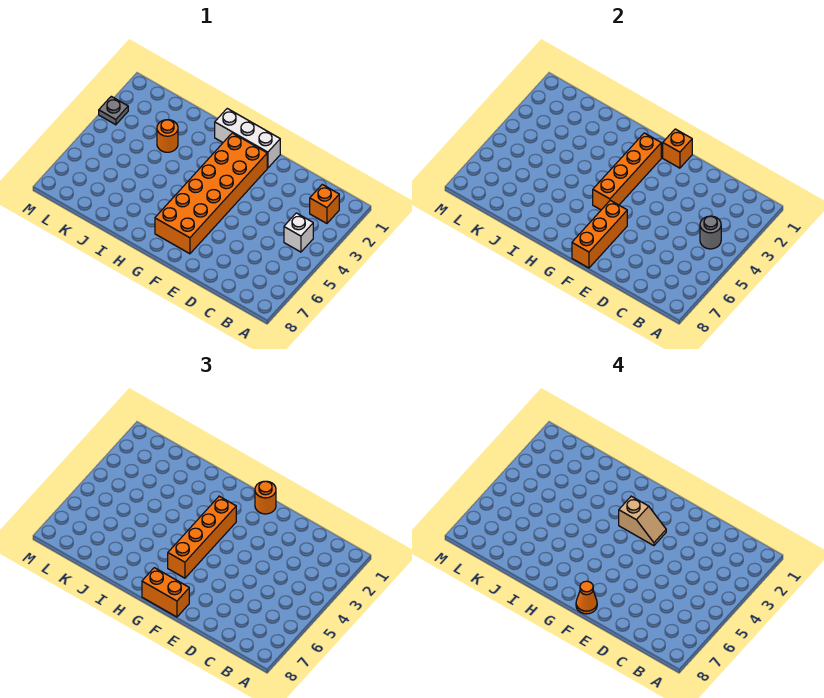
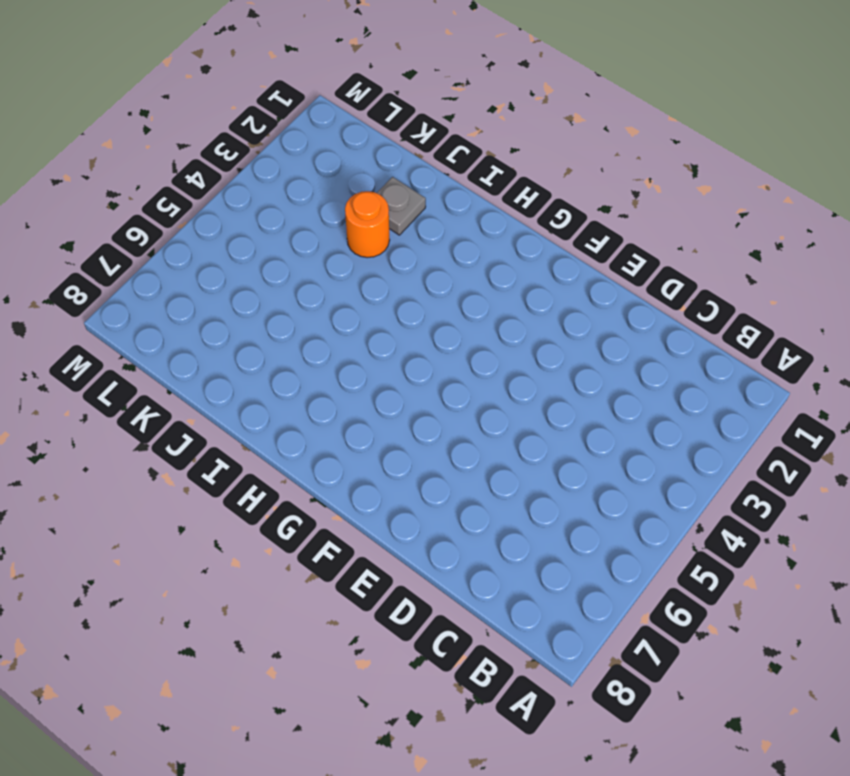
grey 1x1 plate [377,177,426,235] -> grey 1x1 plate moved to [99,96,128,125]
none -> orange 1x1 brick [310,184,339,223]
none -> white 1x1 brick [284,213,313,252]
none -> white 1x3 brick [215,109,280,168]

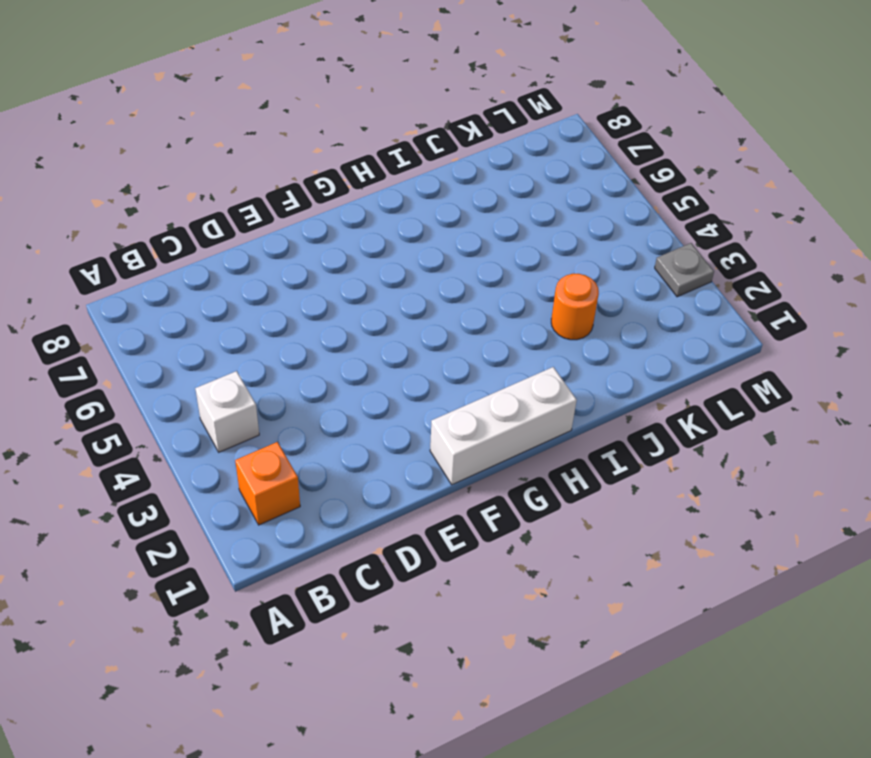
none -> orange 2x6 brick [155,133,267,254]
none -> grey 1x1 round brick [700,216,721,249]
none -> orange 1x1 brick [663,129,692,168]

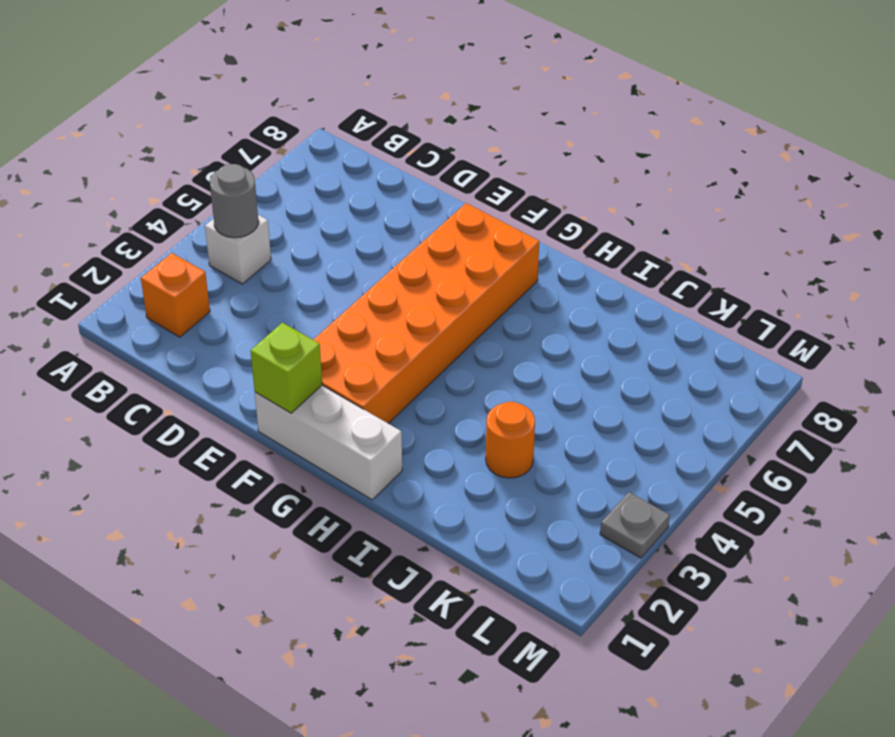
lime 1x1 brick [251,323,322,413] -> orange 1x1 brick [663,129,692,168]
none -> orange 1x3 brick [572,200,627,268]
none -> orange 1x4 brick [593,133,661,210]
none -> orange 1x1 round brick [255,481,276,514]

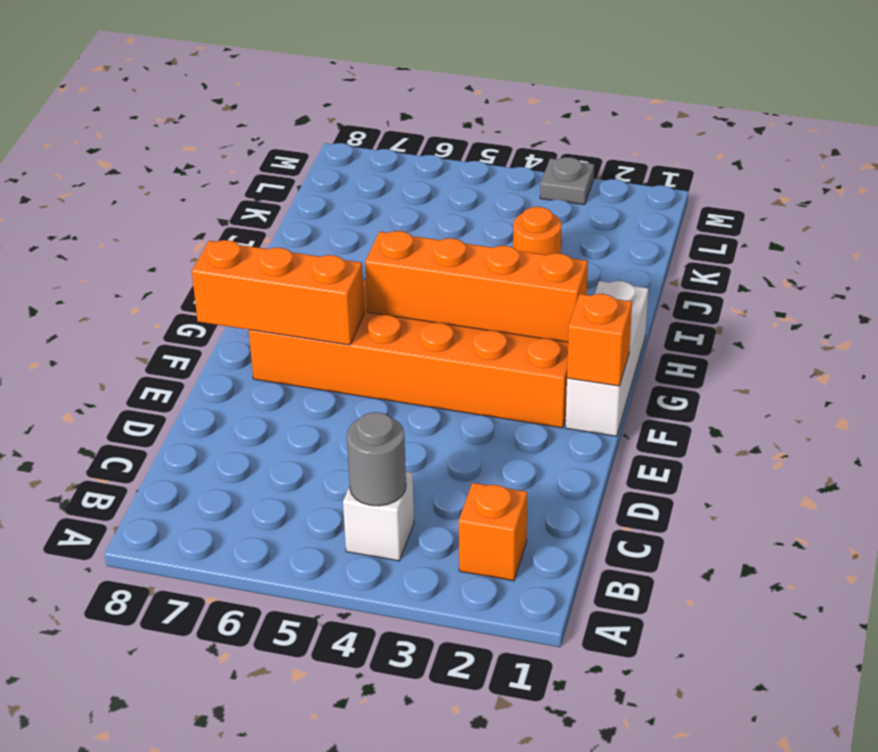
none -> orange 1x1 round brick [255,481,276,514]
none -> orange 1x2 brick [142,568,189,617]
none -> orange 1x4 brick [168,496,236,578]

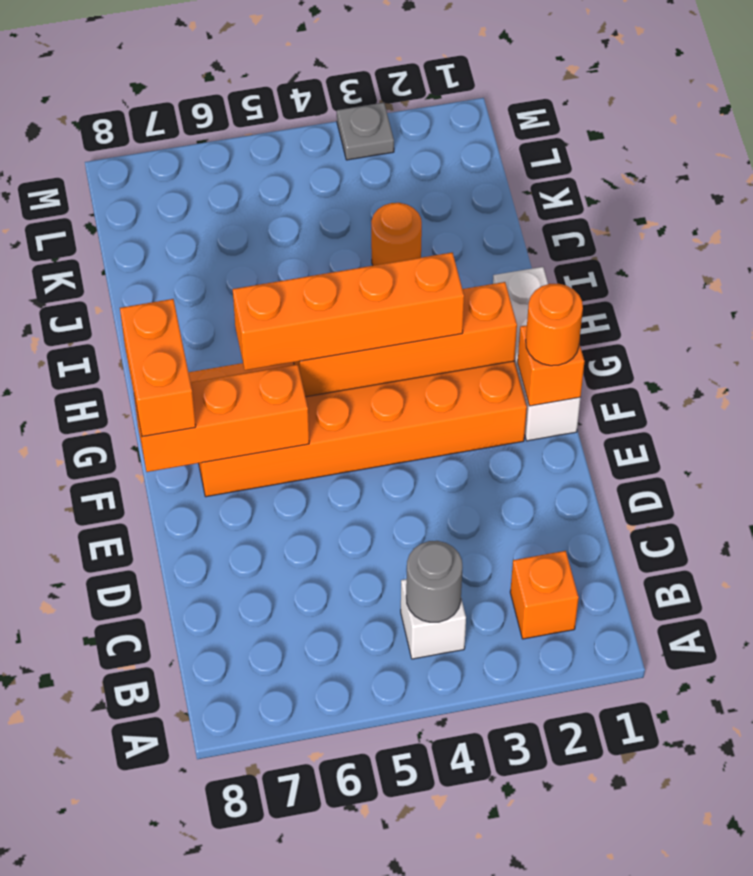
none -> tan 1x2 slope [619,496,666,546]
none -> orange 1x1 cone [576,581,597,614]

